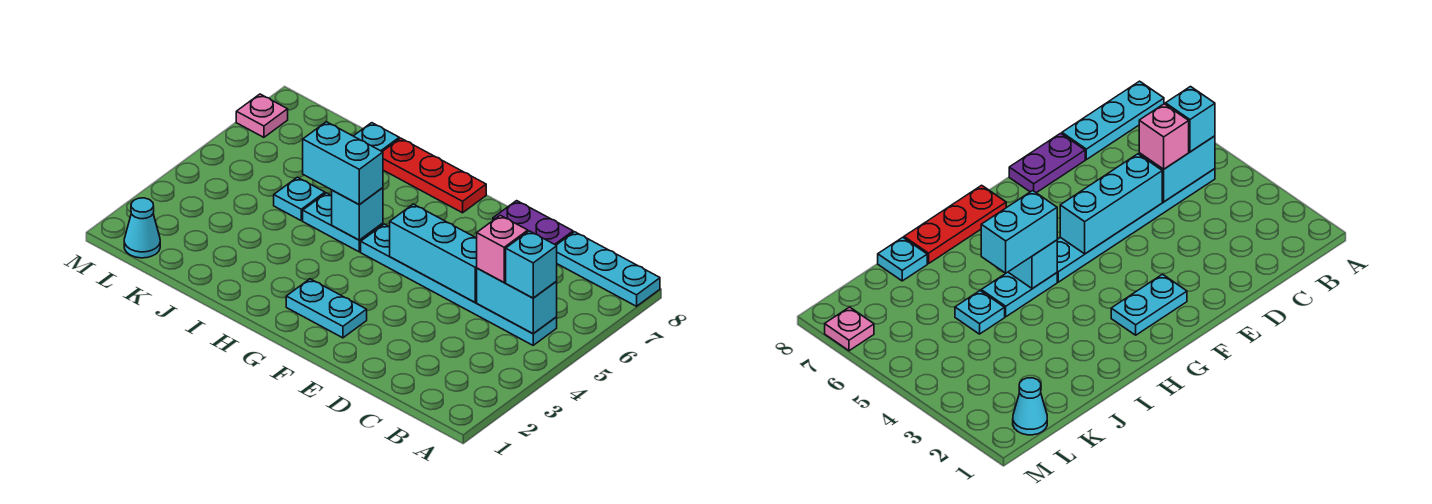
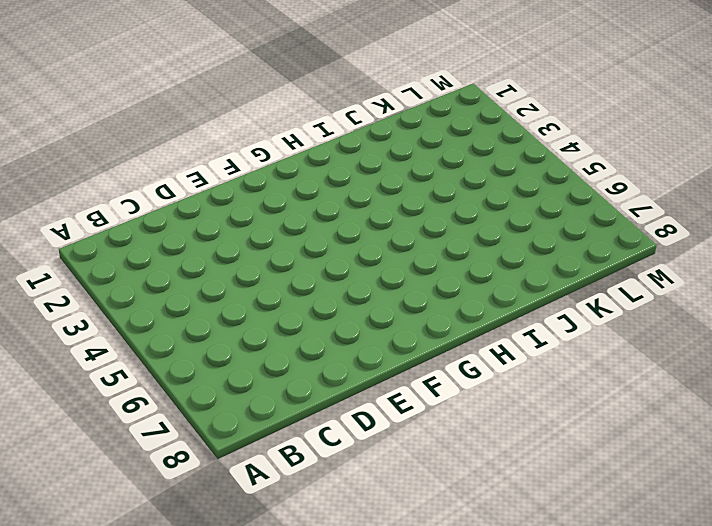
none -> cyan 1x3 plate [556,232,660,306]
none -> cyan 1x6 plate [361,224,557,345]
none -> purple 1x2 plate [493,201,573,245]

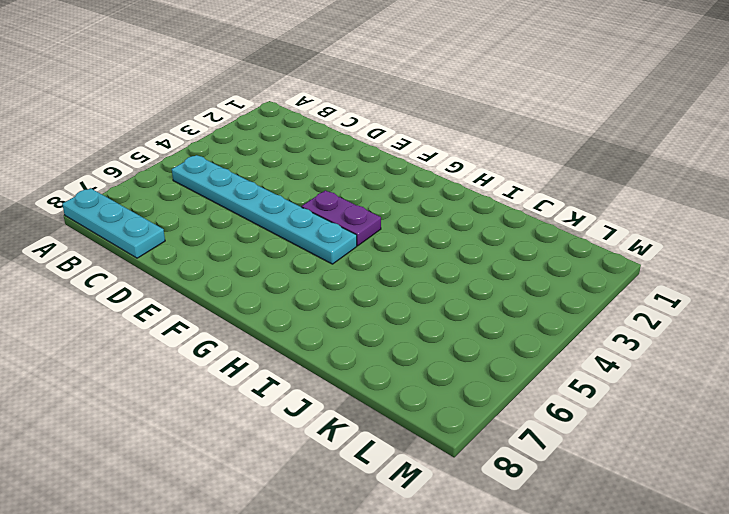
purple 1x2 plate [302,190,381,246] -> purple 1x2 plate moved to [493,201,573,245]
none -> cyan 1x2 plate [286,279,367,338]
none -> red 1x3 plate [382,138,486,213]
none -> cyan 1x2 plate [303,193,383,252]

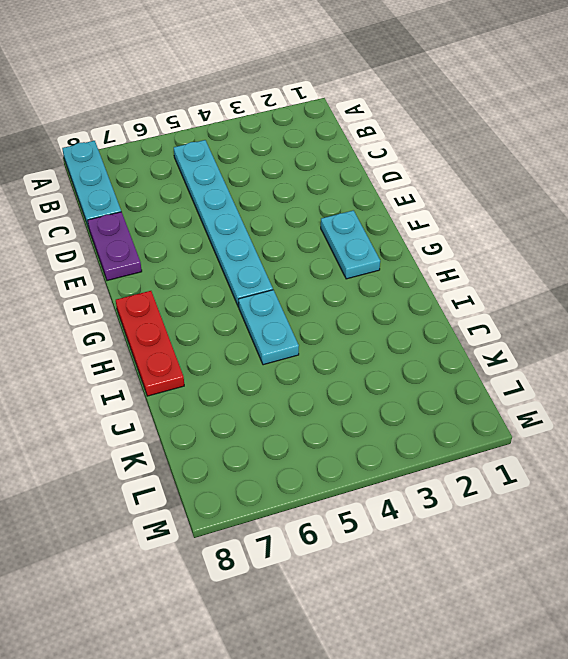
none -> cyan 1x1 plate [274,177,325,221]
none -> cyan 1x1 plate [354,123,399,151]
none -> cyan 1x1 cone [124,198,160,258]

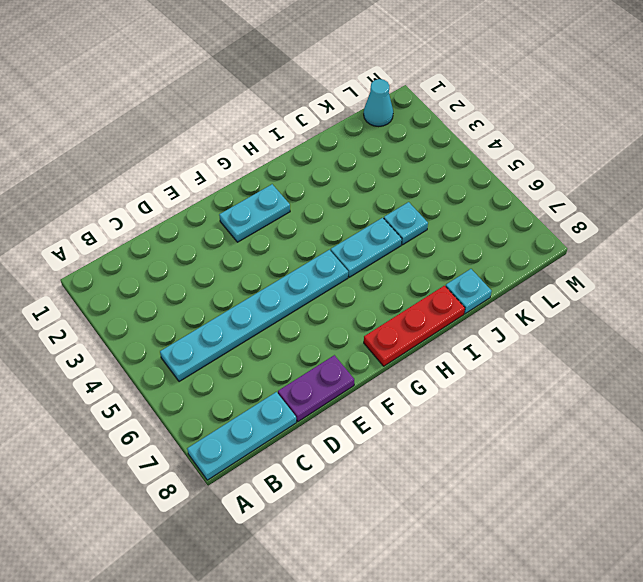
none -> pink 1x1 plate [236,94,288,137]
none -> cyan 1x2 brick [477,268,557,334]
none -> cyan 1x3 brick [390,204,477,302]

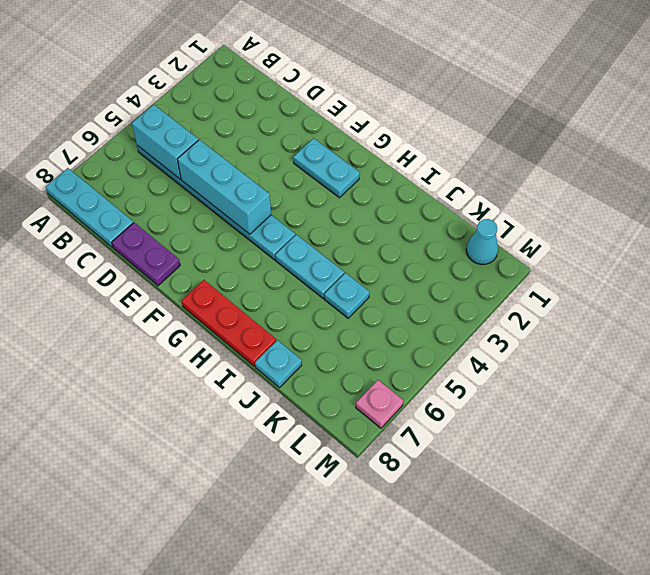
none -> cyan 1x1 brick [332,188,383,240]
none -> cyan 1x1 brick [506,231,557,298]
none -> pink 1x1 brick [477,215,528,282]

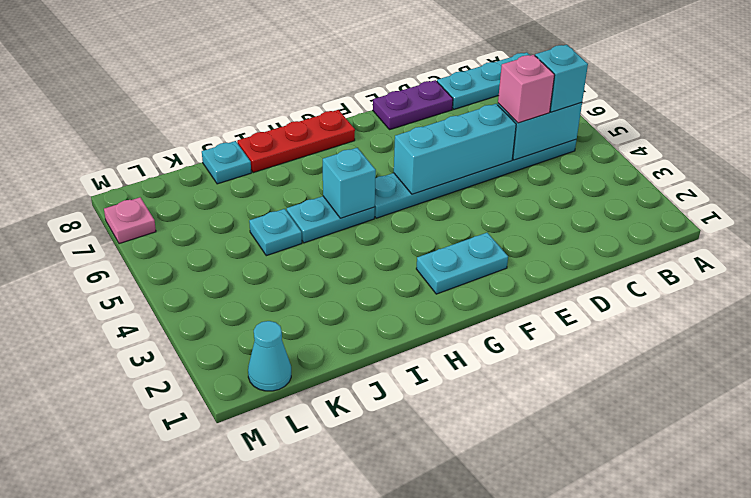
none -> cyan 1x2 brick [303,122,383,205]

